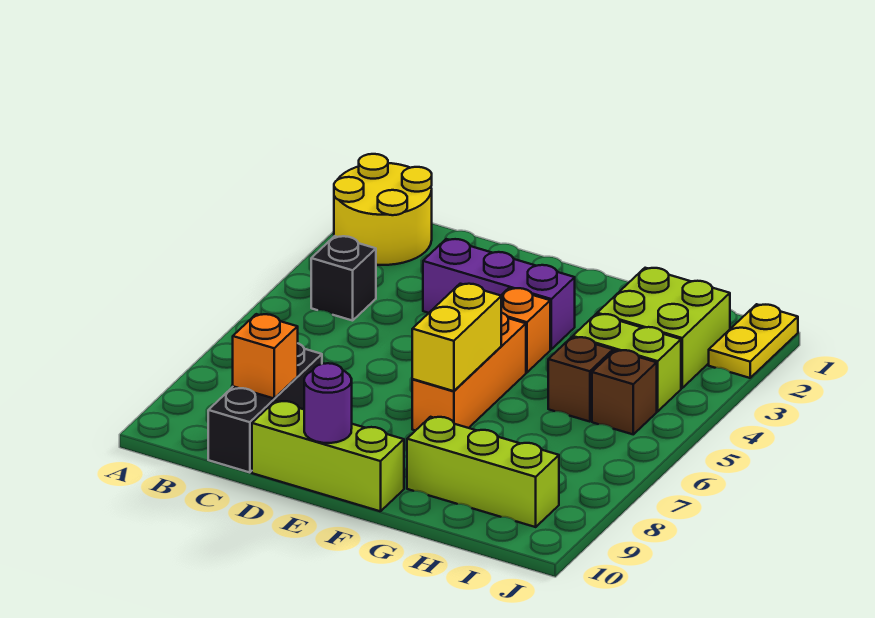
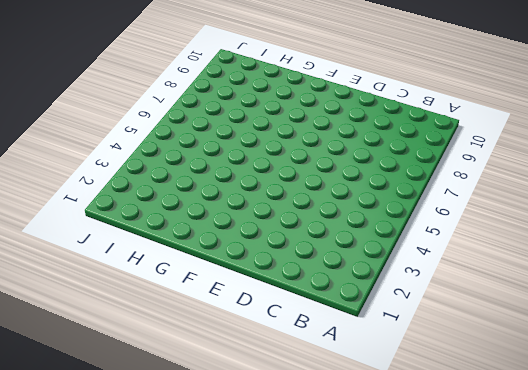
none -> yellow 2x2 round brick [334,154,432,265]
none -> black 1x1 brick [311,236,376,321]
none -> black 1x3 brick [208,344,322,473]

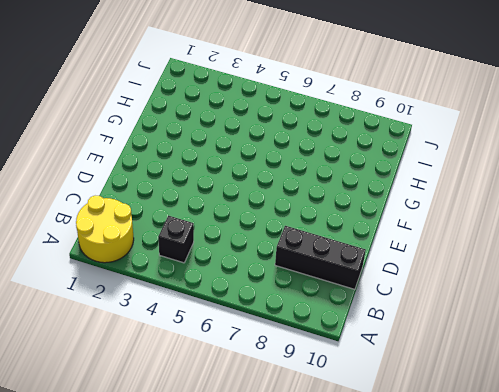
none -> purple 1x3 brick [423,239,575,349]
none -> lime 1x3 brick [252,401,404,511]
none -> orange 1x1 brick [501,288,550,372]

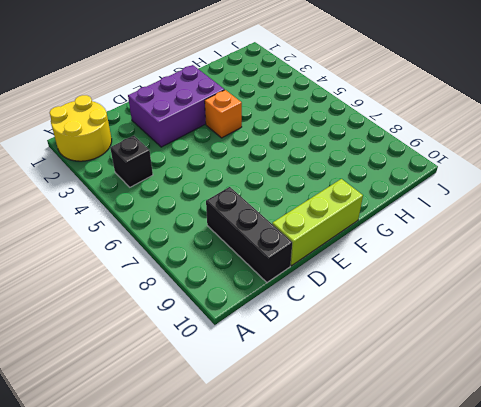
purple 2x3 brick [128,65,224,147] -> purple 1x3 brick [423,239,575,349]
none -> orange 1x3 brick [412,313,526,431]
none -> lime 1x3 brick [407,417,559,527]
none -> lime 2x2 brick [597,268,730,388]

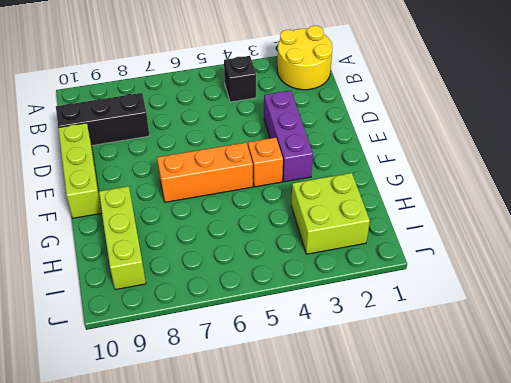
none -> lime 1x2 brick [573,314,681,411]
none -> brown 1x1 brick [548,337,613,422]
none -> brown 1x1 brick [592,350,657,434]

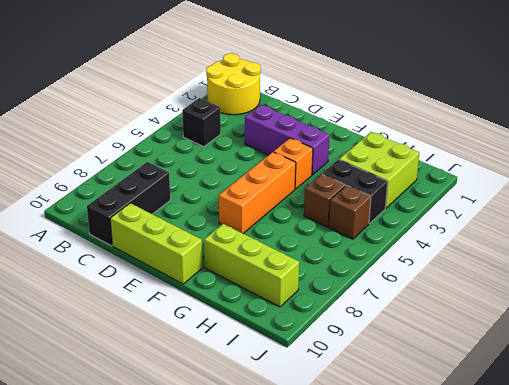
black 1x2 brick [322,160,388,224] -> lime 1x2 brick [573,314,681,411]
none -> yellow 1x2 plate [709,304,798,378]
none -> orange 1x1 brick [233,314,298,398]
none -> purple 1x1 round brick [304,363,352,443]

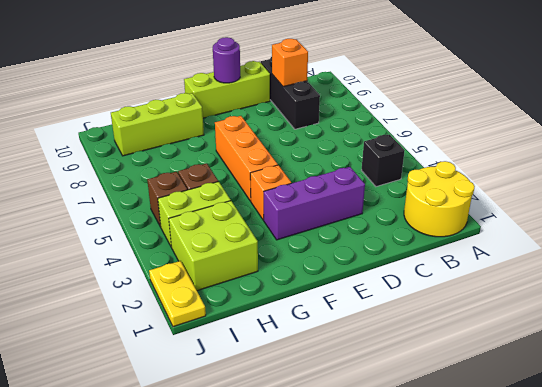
none -> yellow 1x2 brick [412,284,501,391]

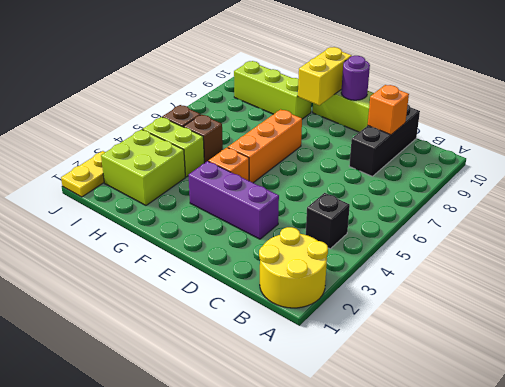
yellow 1x2 brick [298,47,352,105] -> yellow 1x2 brick moved to [412,284,501,391]

